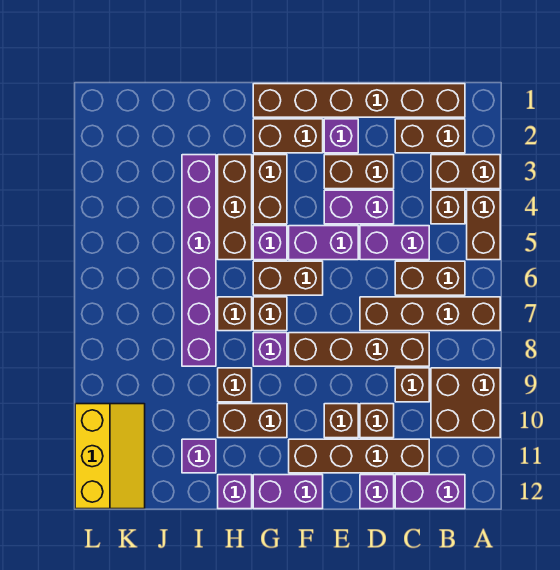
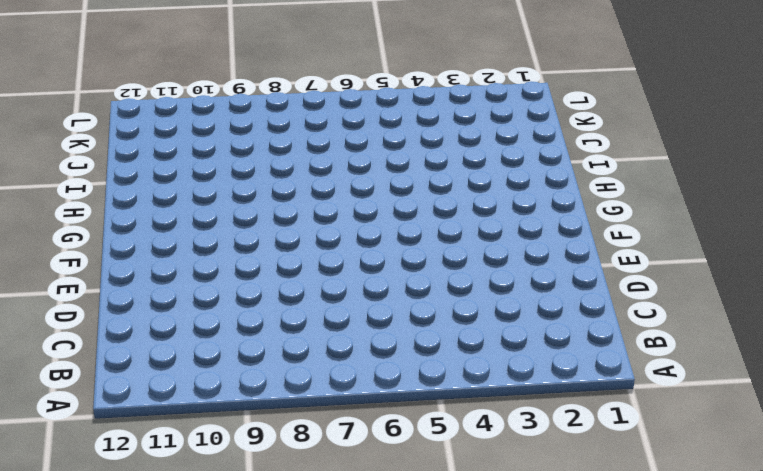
none -> brown 1x2 brick [431,155,500,189]
none -> brown 1x2 brick [467,190,500,260]
none -> brown 1x4 brick [360,297,500,331]
none -> brown 2x2 brick [431,368,500,438]

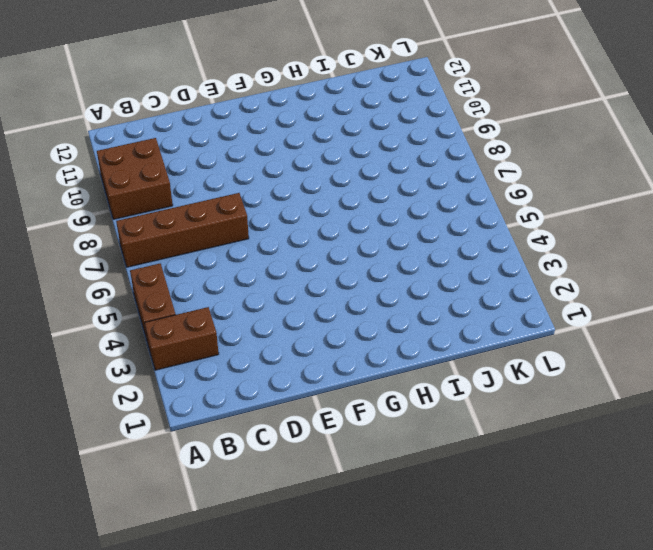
none -> brown 1x6 brick [253,84,465,117]
none -> brown 1x2 brick [395,119,465,153]
none -> brown 1x1 brick [431,190,465,224]
none -> brown 1x2 brick [395,261,465,295]

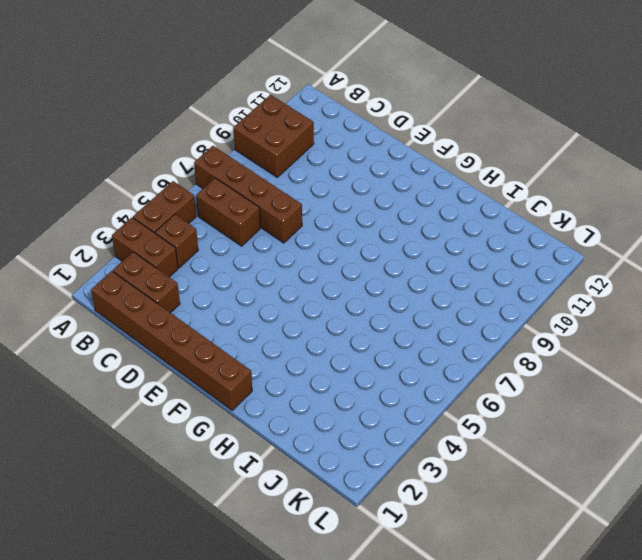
none -> purple 1x2 brick [395,475,465,509]
none -> purple 1x2 brick [360,226,429,260]
none -> brown 1x4 brick [289,333,429,366]
none -> brown 1x1 brick [395,368,429,402]

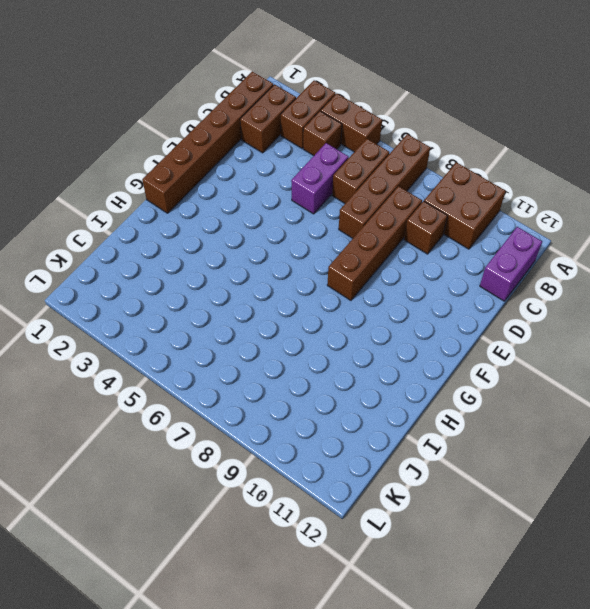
none -> brown 1x4 brick [289,439,429,473]
none -> brown 1x2 brick [324,155,394,189]
none -> purple 1x2 brick [324,190,394,224]
none -> brown 1x1 brick [360,404,394,438]

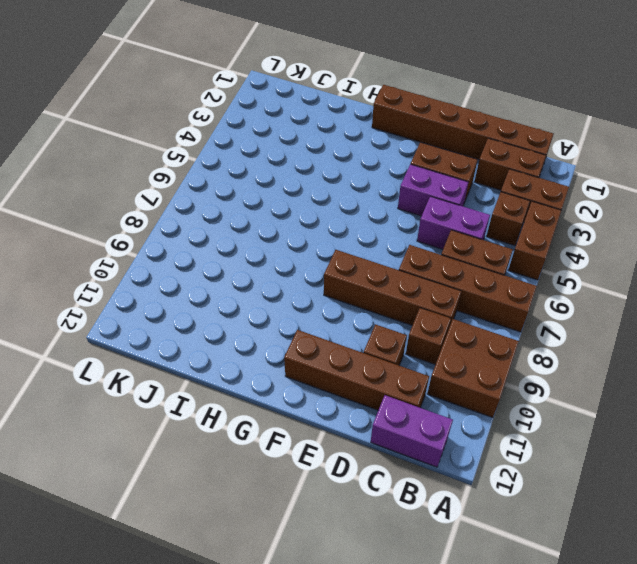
none -> purple 1x1 brick [360,475,394,509]
none -> purple 1x1 brick [324,119,358,153]
none -> purple 1x2 brick [289,226,358,260]
none -> brown 1x1 brick [324,404,358,438]

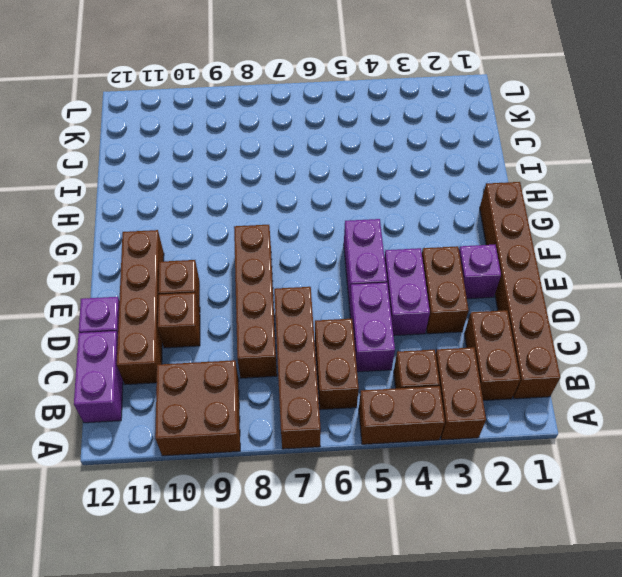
none -> brown 1x1 brick [395,368,429,402]
none -> brown 1x2 brick [253,119,323,153]
none -> brown 1x2 brick [253,261,323,295]
none -> purple 1x2 brick [253,475,323,509]

